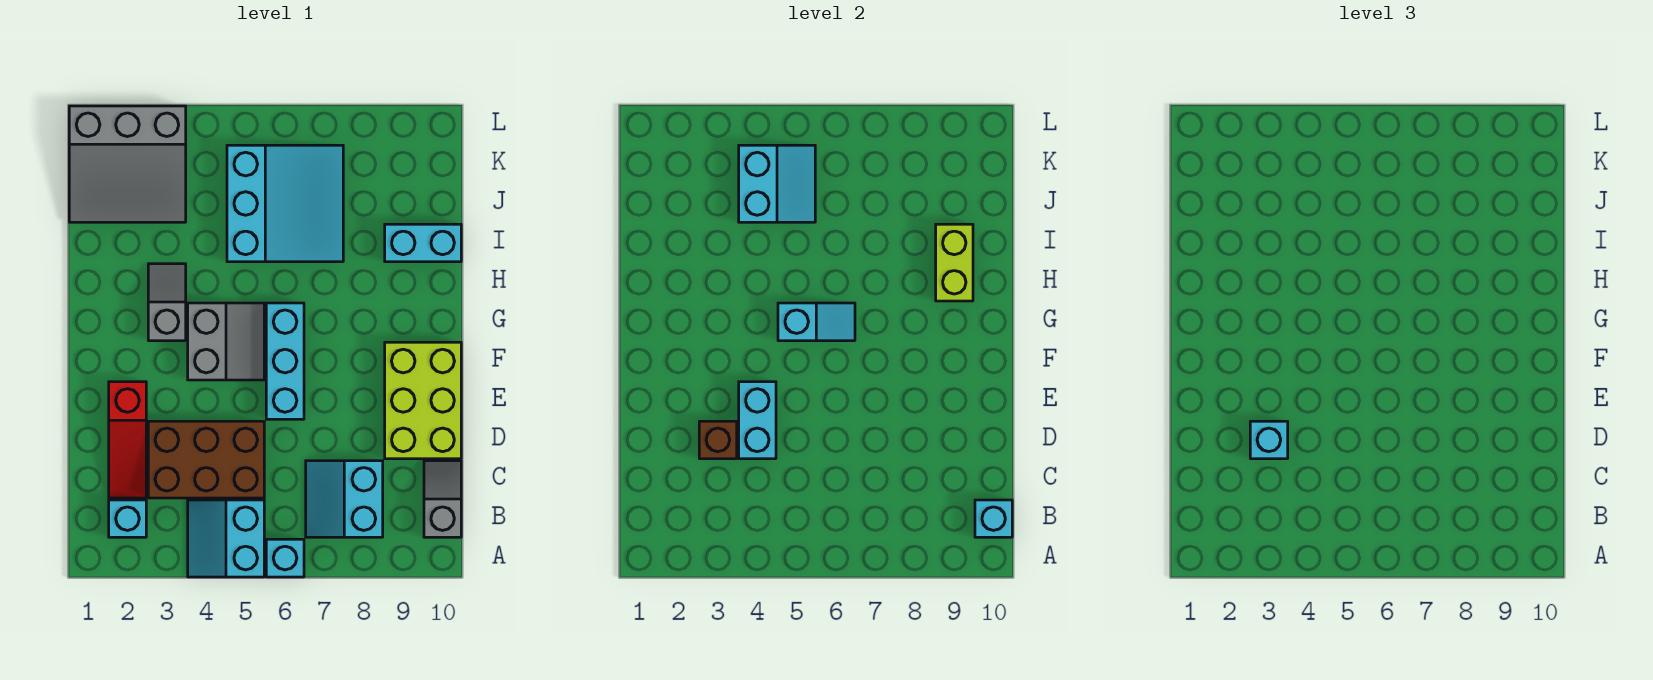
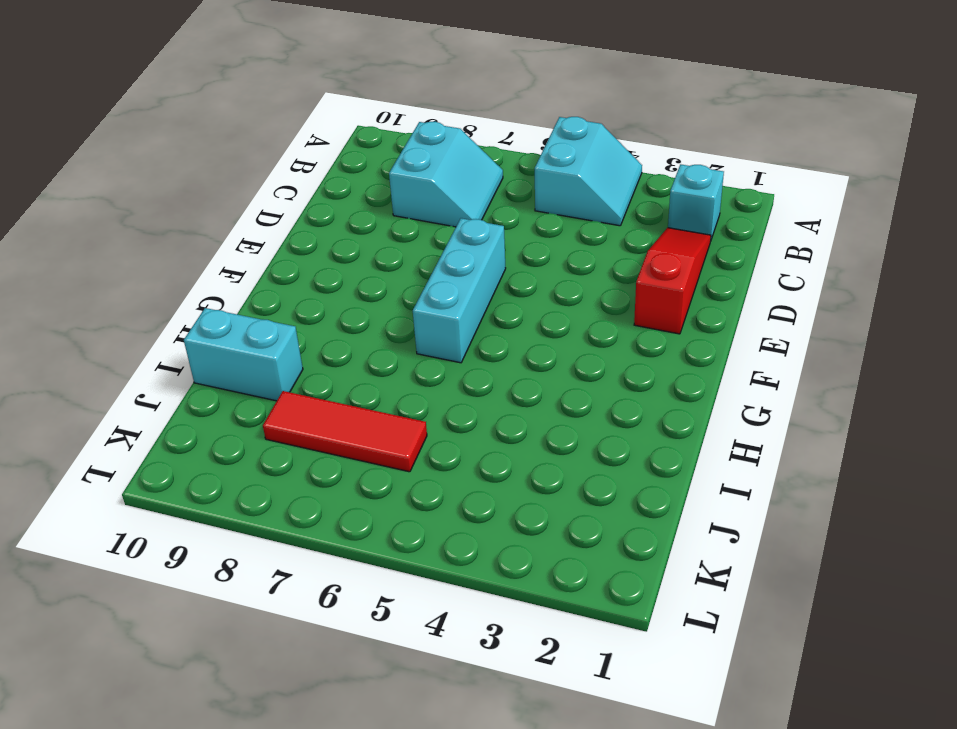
red 1x3 tile [263,391,427,472] -> cyan 3x3 slope [227,145,343,262]
none -> cyan 1x1 brick [266,539,304,577]
none -> grey 1x2 slope [424,461,461,537]
none -> brown 2x3 brick [148,421,264,498]

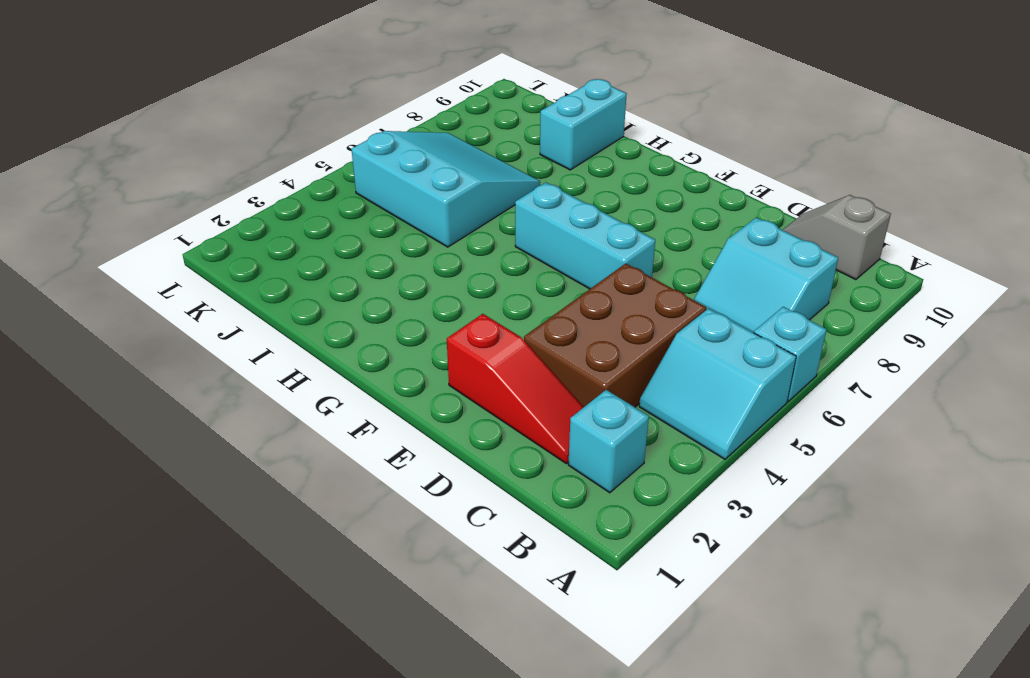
none -> lime 2x3 brick [385,342,461,459]
none -> grey 2x2 slope [188,303,264,380]
none -> grey 1x2 slope [148,264,186,341]

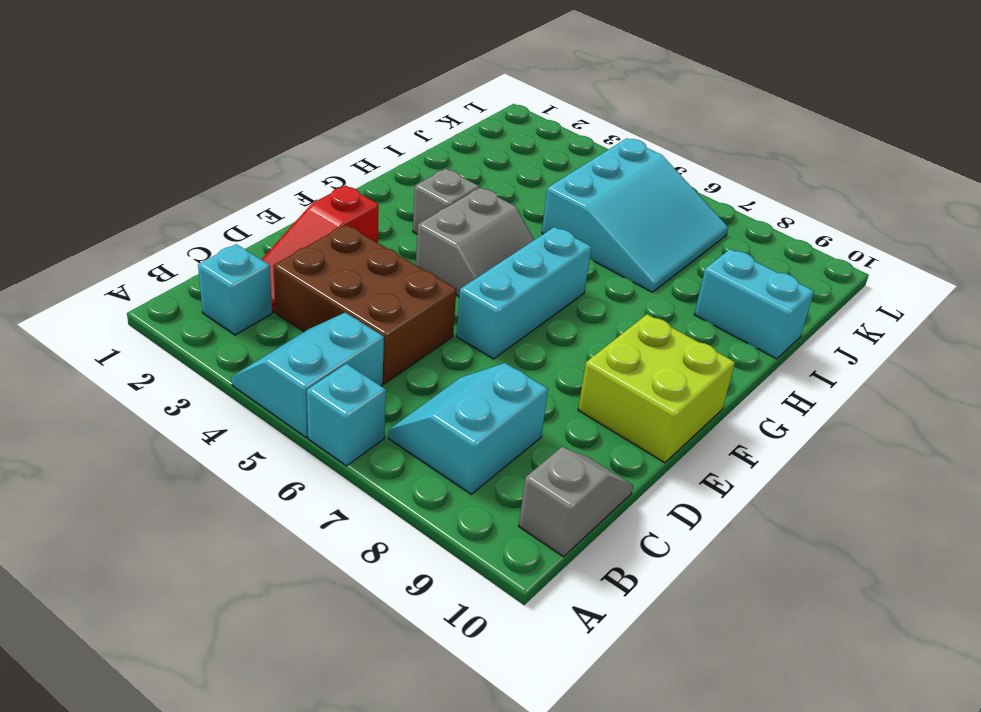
lime 2x2 brick [578,314,735,463] -> lime 2x3 brick [385,342,461,459]
none -> grey 3x3 slope [69,106,186,222]
none -> cyan 1x1 brick [975,500,1012,537]
none -> brown 1x1 brick [699,421,737,459]

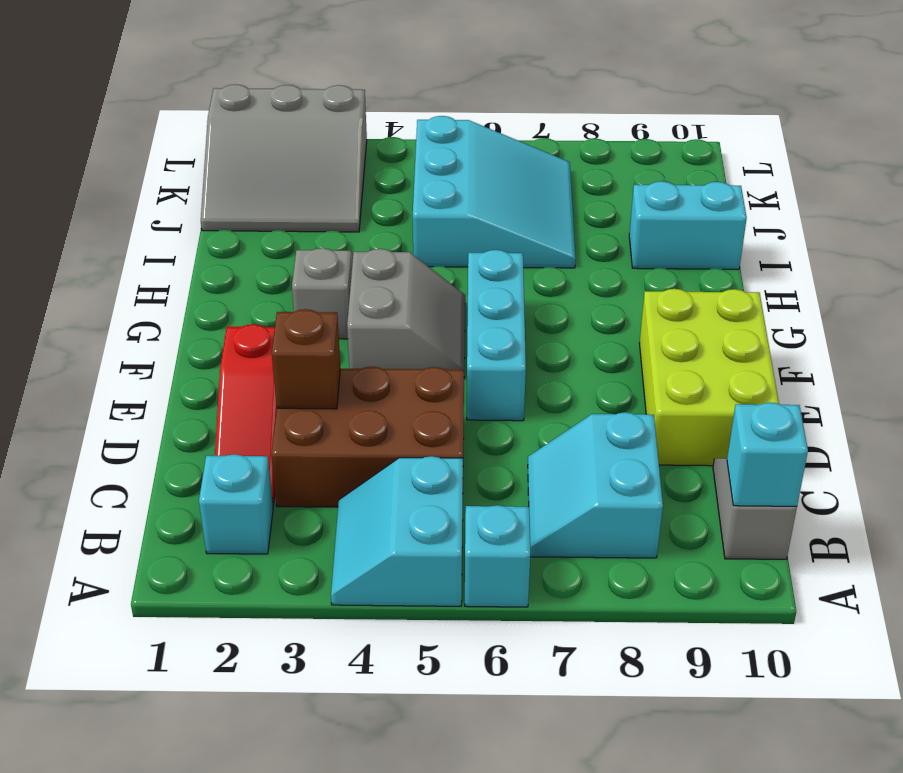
none -> cyan 1x2 brick [739,382,776,459]
none -> cyan 1x2 slope [778,303,855,341]
none -> lime 1x2 brick [936,224,973,301]

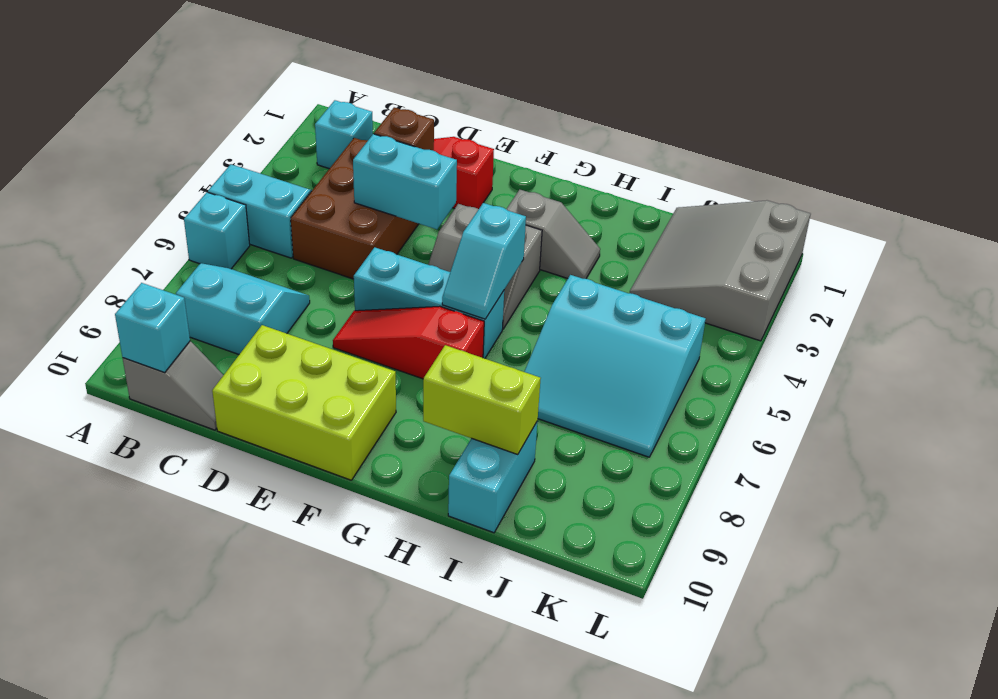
red 1x3 slope [333,306,484,379] -> none
none -> cyan 2x2 slope [739,145,815,222]
none -> cyan 1x1 brick [1250,421,1288,459]

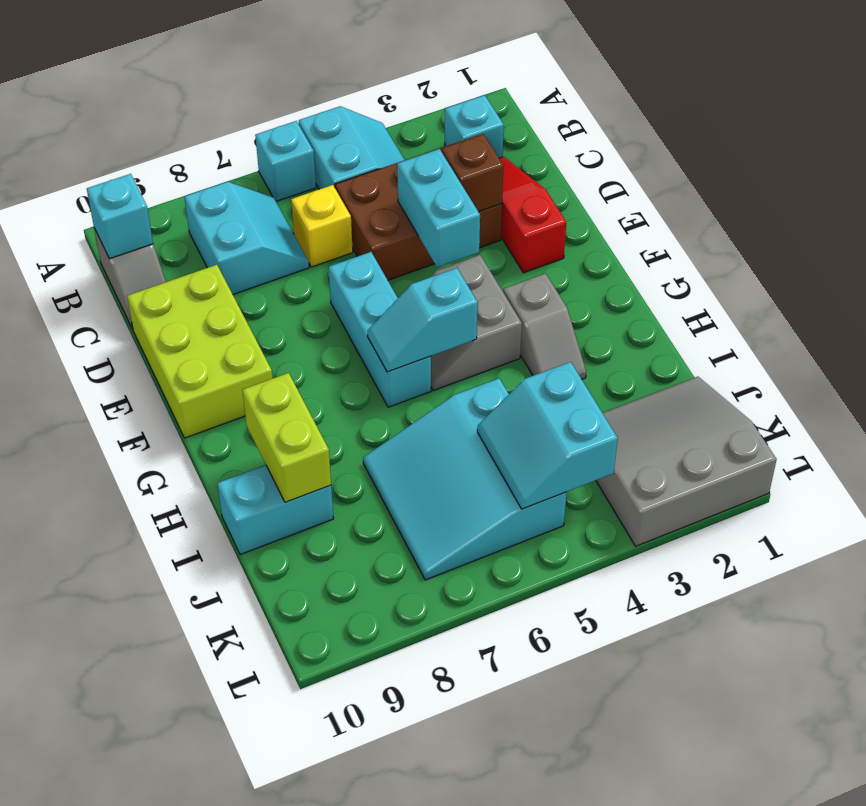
yellow 1x1 brick [291,185,353,267] -> none
none -> cyan 1x1 brick [1250,421,1288,459]

